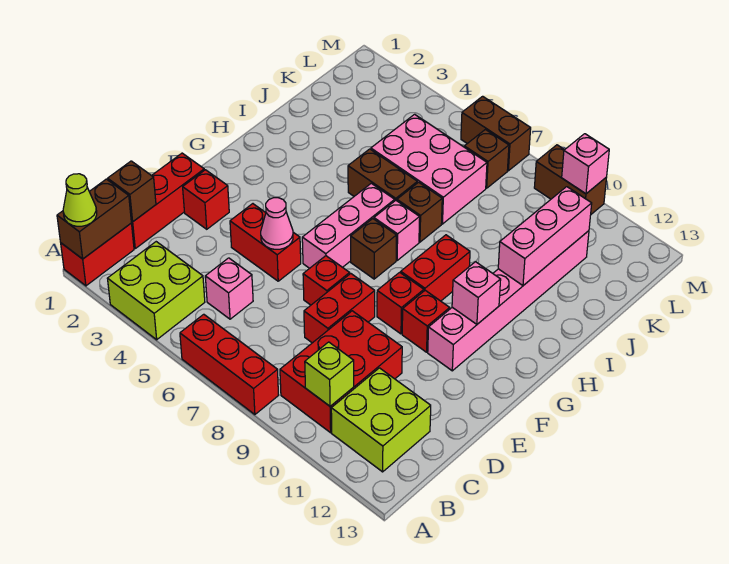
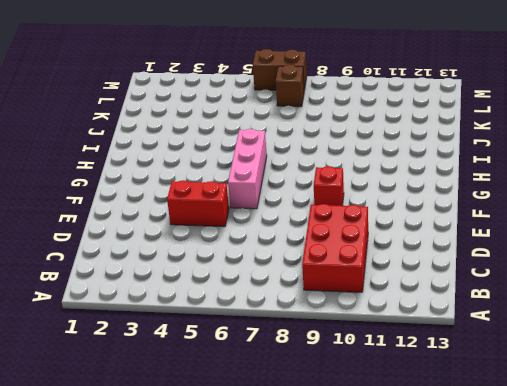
none -> red 1x2 brick [61,223,134,286]
none -> lime 2x2 brick [107,242,205,340]
none -> red 1x3 brick [180,314,279,415]
none -> lime 2x2 brick [331,368,431,472]

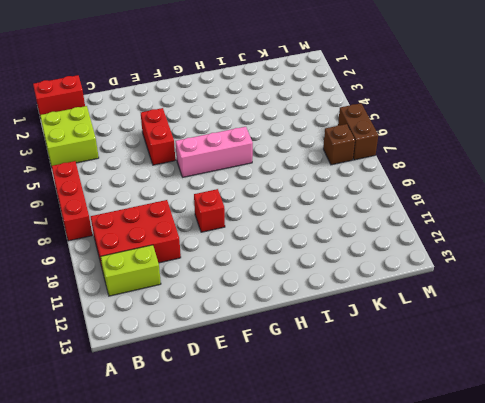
lime 1x2 brick [100,245,161,296] -> lime 2x2 brick [331,368,431,472]
none -> red 1x3 brick [131,153,204,248]
none -> pink 1x1 brick [205,258,253,319]
none -> red 1x2 brick [304,274,375,343]
none -> red 1x1 brick [183,170,229,229]

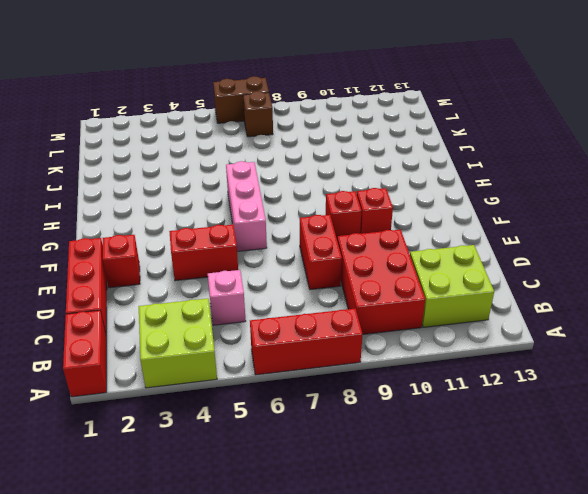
none -> red 1x1 brick [303,256,350,305]
none -> pink 1x6 brick [428,231,589,371]
none -> brown 1x1 brick [351,219,397,279]
none -> red 1x2 brick [401,235,470,301]

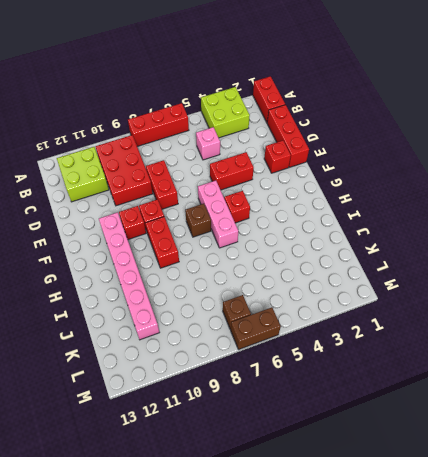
red 1x1 brick [224,191,250,223] -> red 1x1 brick moved to [303,256,350,305]
none -> pink 1x1 brick [374,200,420,260]
none -> brown 1x2 brick [348,149,417,201]
none -> brown 1x1 brick [397,182,442,242]
none -> pink 2x3 brick [371,114,487,224]

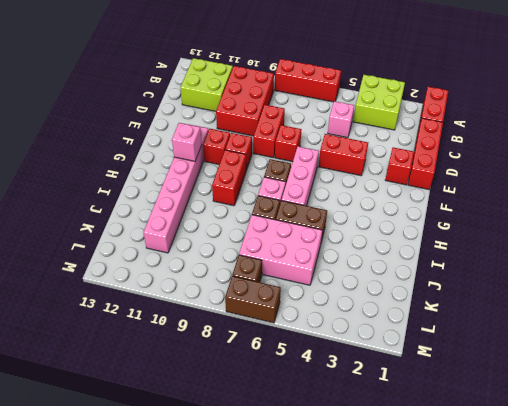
none -> brown 1x2 brick [534,145,607,214]
none -> brown 1x2 brick [57,179,131,259]
none -> lime 1x1 brick [305,342,354,406]
none -> brown 1x1 brick [108,161,156,222]

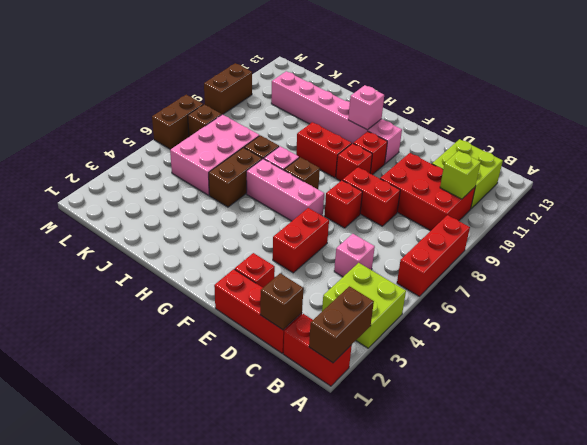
brown 1x2 brick [309,286,374,363] -> brown 1x2 brick turned to [57,179,131,259]
none -> pink 1x1 cone [261,198,293,249]
none -> pink 1x3 brick [498,187,592,285]
none -> pink 1x1 brick [562,134,609,194]
none -> lime 1x1 cone [63,174,97,226]

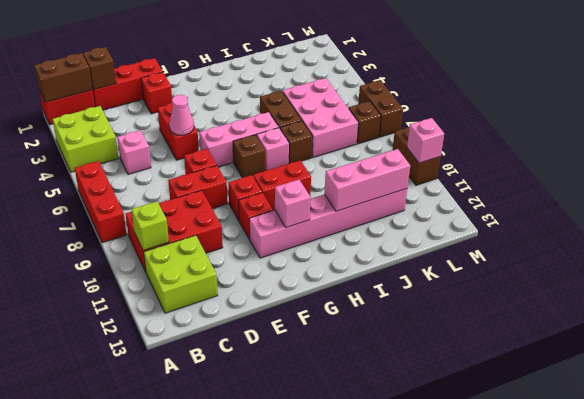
none -> lime 1x1 cone [63,174,97,226]

